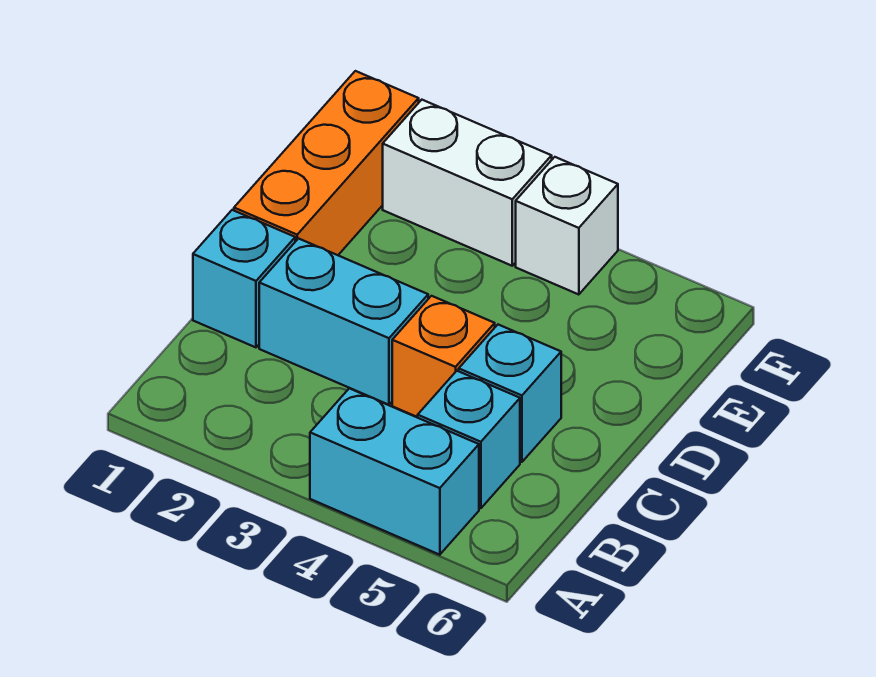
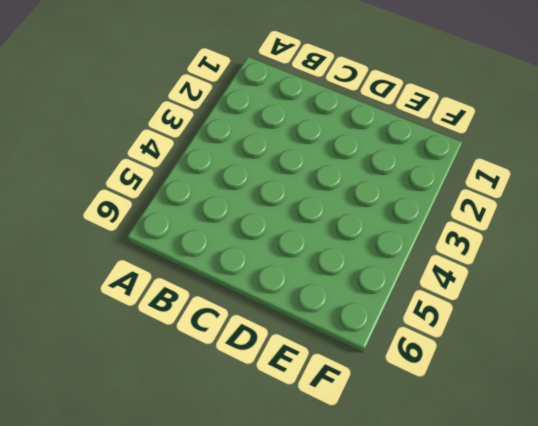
none -> cyan 1x2 brick [310,388,479,555]
none -> cyan 1x1 brick [418,371,520,508]

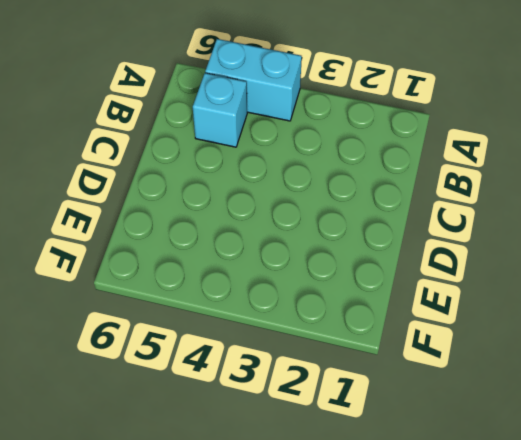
none -> cyan 1x1 brick [193,210,295,347]
none -> cyan 1x2 brick [259,239,428,405]

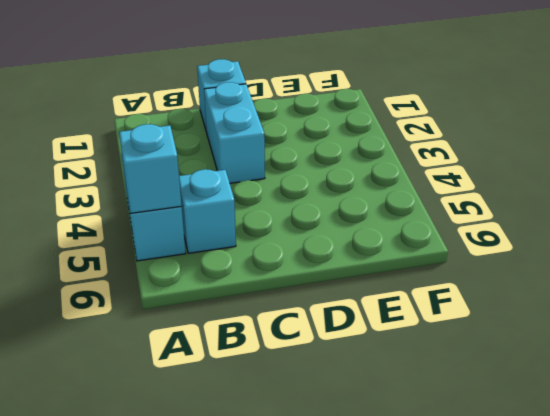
cyan 1x1 brick [119,124,182,213] -> cyan 1x1 brick moved to [459,325,561,462]
none -> orange 1x1 brick [392,296,495,417]
none -> orange 1x3 brick [234,71,419,255]

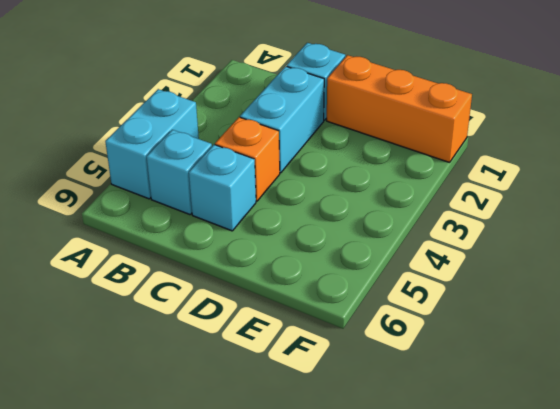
none -> white 1x2 brick [383,100,552,266]
none -> white 1x1 brick [516,157,618,295]

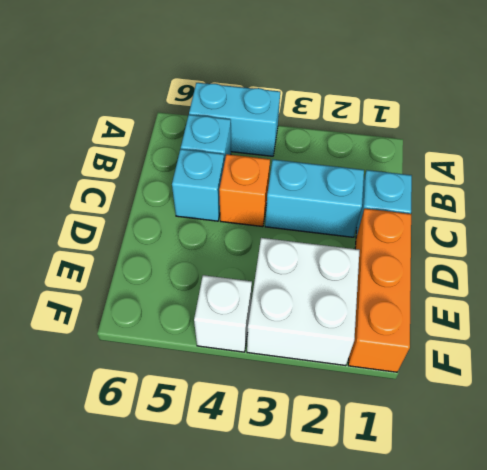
white 2x2 brick [247,238,360,366] -> white 1x2 brick [383,100,552,266]

